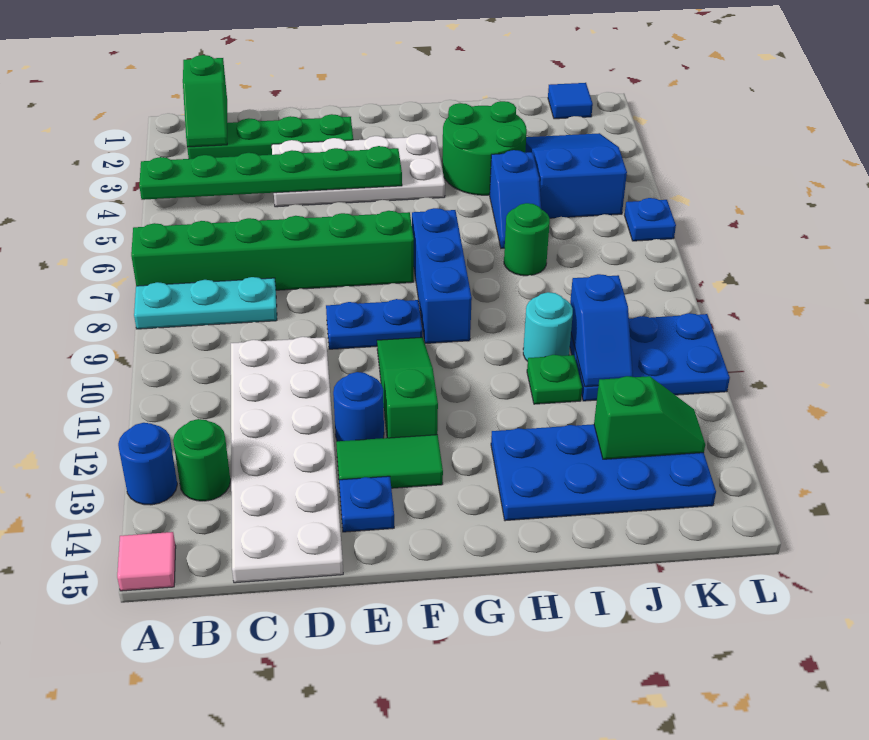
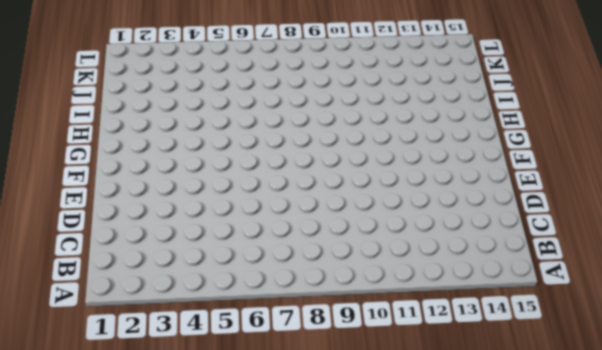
none -> green 1x6 brick [131,211,414,290]
none -> cyan 1x3 plate [134,277,277,329]
none -> blue 1x1 round brick [118,423,177,505]

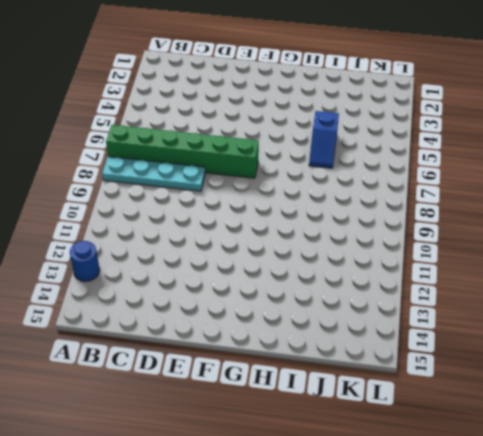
cyan 1x4 plate [102,156,205,191] -> cyan 1x3 plate [134,277,277,329]
none -> pink 1x1 tile [117,532,176,591]
none -> green 1x4 plate [187,114,353,159]
none -> green 1x1 round brick [173,419,230,501]

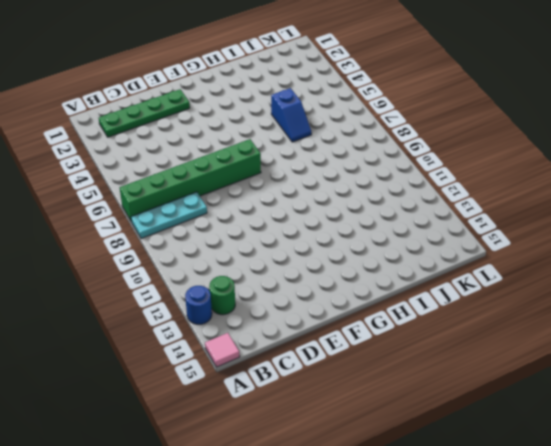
none -> white 2x6 plate [231,337,343,583]
none -> white 2x4 plate [272,134,445,207]
none -> blue 1x2 plate [326,299,423,349]

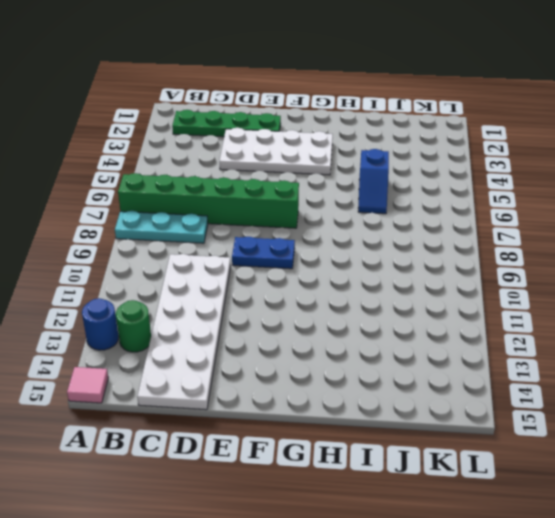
none -> blue 1x1 round brick [333,372,384,441]
none -> green 1x2 tile [336,435,443,488]
none -> blue 1x1 plate [339,476,394,532]

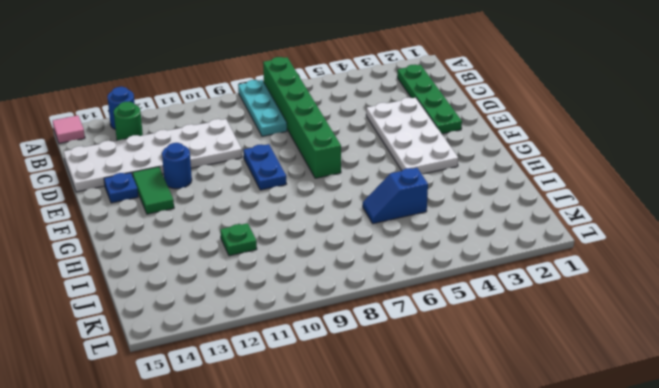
none -> green 1x3 slope [377,337,438,438]
none -> blue 1x3 brick [412,208,472,343]
none -> green 2x2 round brick [442,101,527,195]

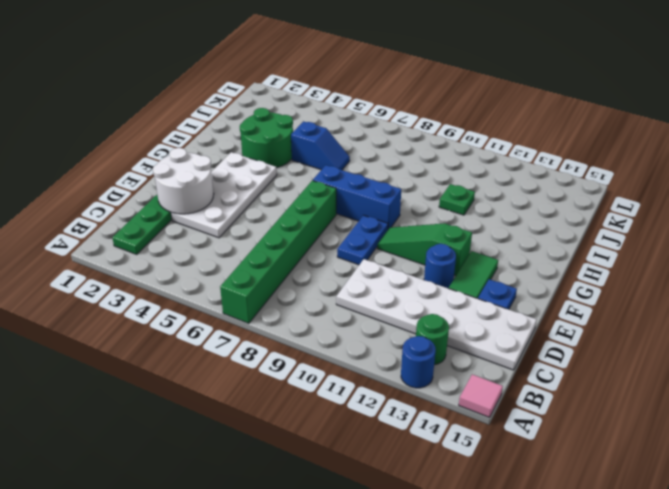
white 2x2 round brick [153,148,214,214] -> none
none -> cyan 1x3 plate [134,277,277,329]
none -> blue 2x4 plate [491,424,716,521]
none -> green 1x1 round brick [504,203,550,276]

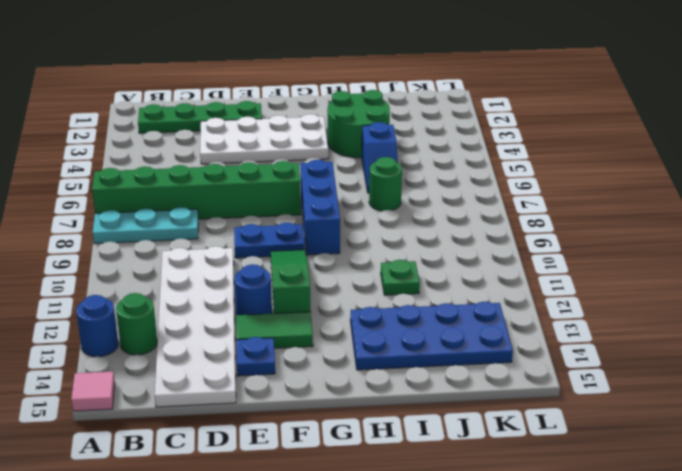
none -> cyan 1x1 round brick [523,292,573,361]
none -> blue 2x3 slope [525,133,627,218]
none -> blue 2x3 plate [570,313,730,401]

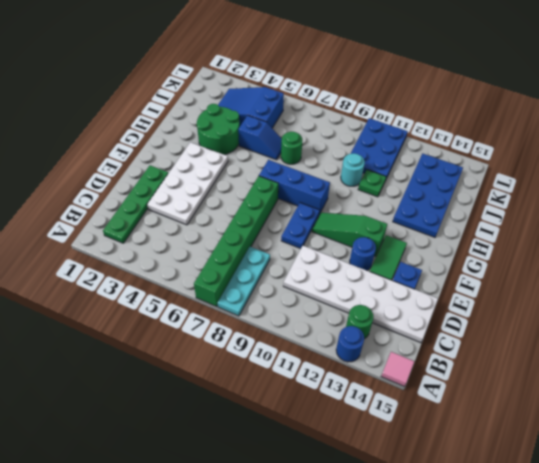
none -> blue 1x1 tile [548,83,593,119]
none -> blue 1x1 plate [624,198,676,241]
none -> green 1x6 plate [139,146,402,200]

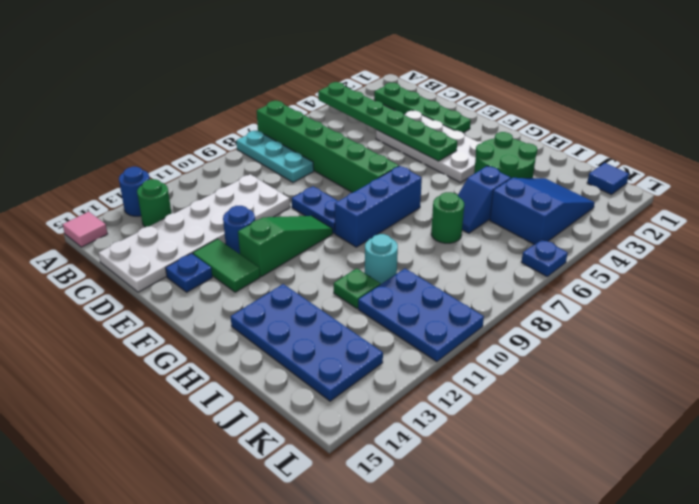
none -> green 1x2 slope [183,55,227,147]
none -> blue 1x2 slope [570,274,633,387]
none -> green 1x2 slope [594,376,705,459]

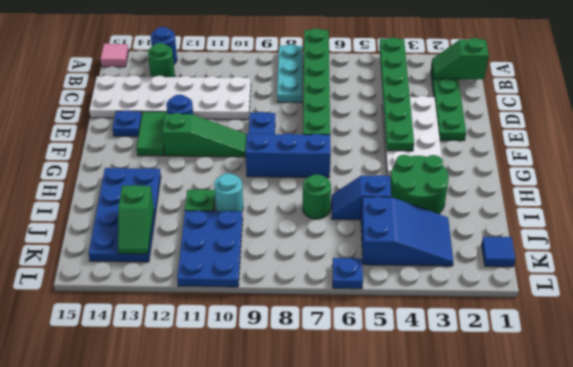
none -> blue 1x2 slope [570,274,633,387]

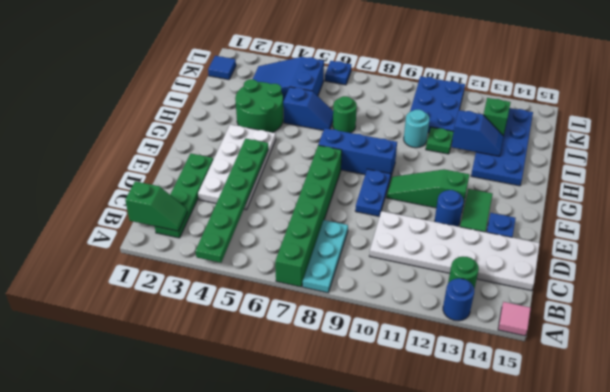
blue 1x2 slope [451,110,504,156] -> blue 1x2 slope moved to [570,274,633,387]

